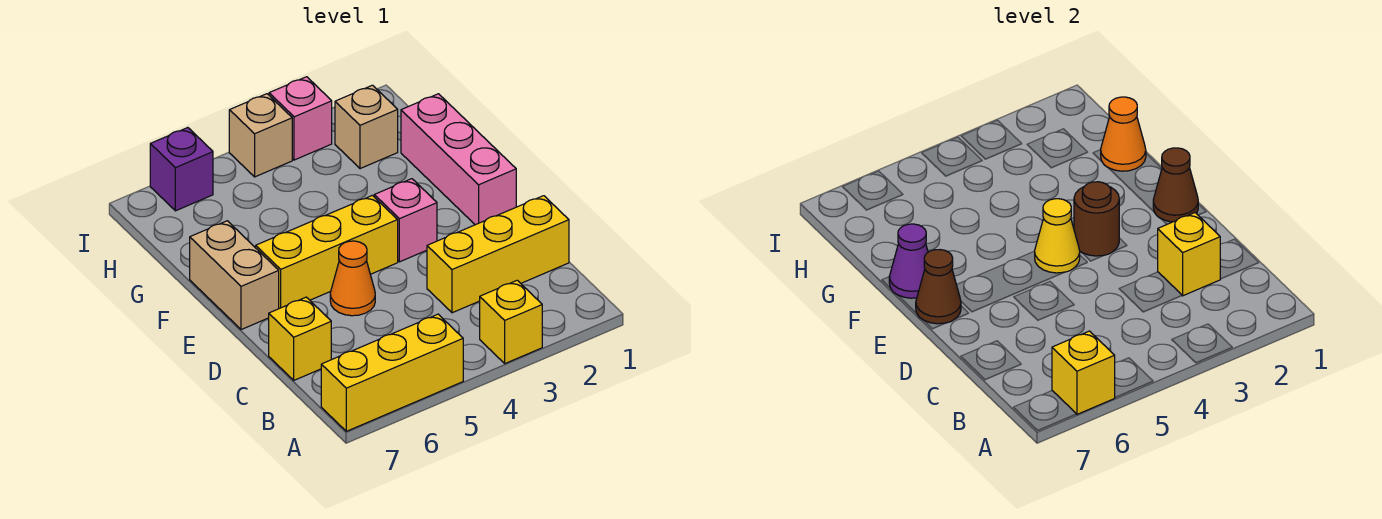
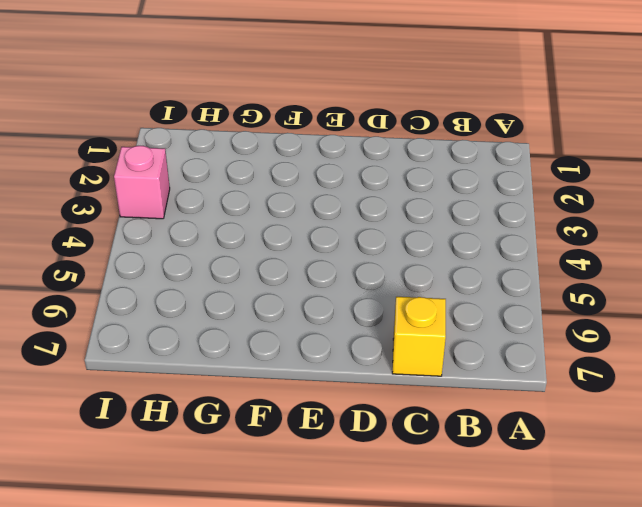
none -> yellow 1x1 brick [480,280,542,363]
none -> yellow 1x3 brick [321,314,463,431]
none -> yellow 1x3 brick [427,196,569,313]

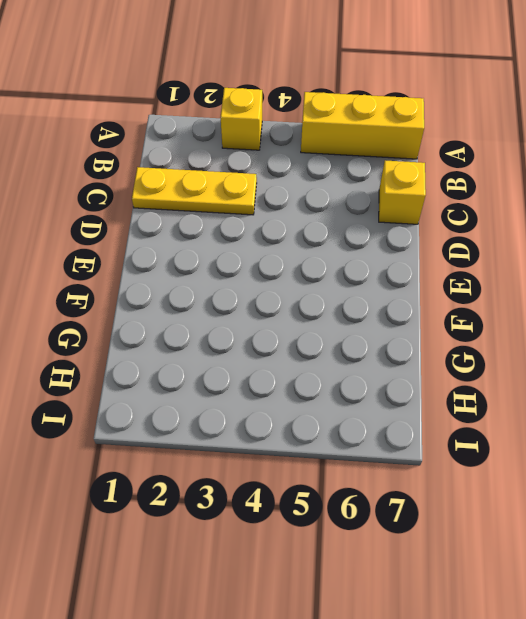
yellow 1x3 plate [132,167,257,215] -> yellow 1x3 brick [427,196,569,313]
none -> orange 1x1 cone [330,241,375,316]
none -> pink 1x3 brick [401,94,516,225]
none -> pink 1x1 brick [374,179,437,262]

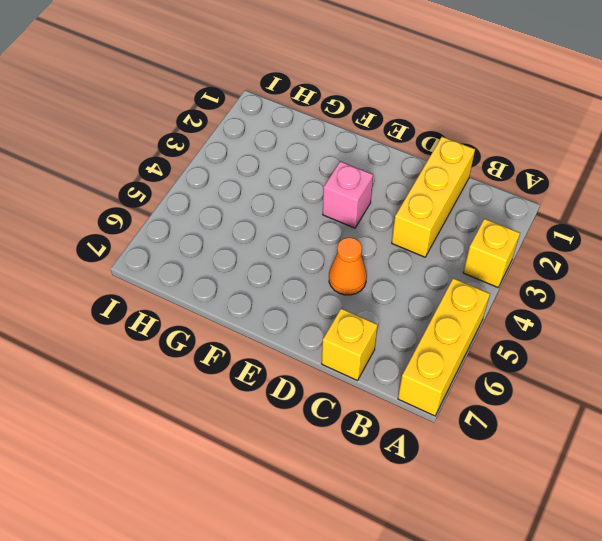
none -> pink 1x3 brick [401,94,516,225]
none -> yellow 1x3 brick [256,195,398,309]
none -> tan 1x2 brick [190,221,279,330]

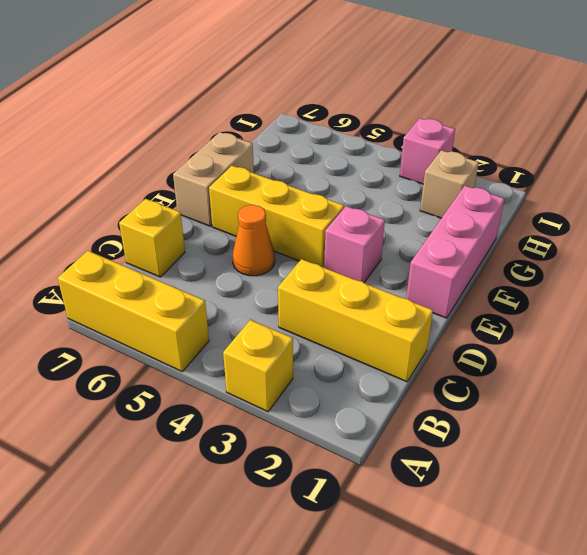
none -> tan 1x1 brick [229,94,292,177]
none -> purple 1x1 brick [150,128,213,211]
none -> yellow 1x1 brick [1052,331,1115,414]

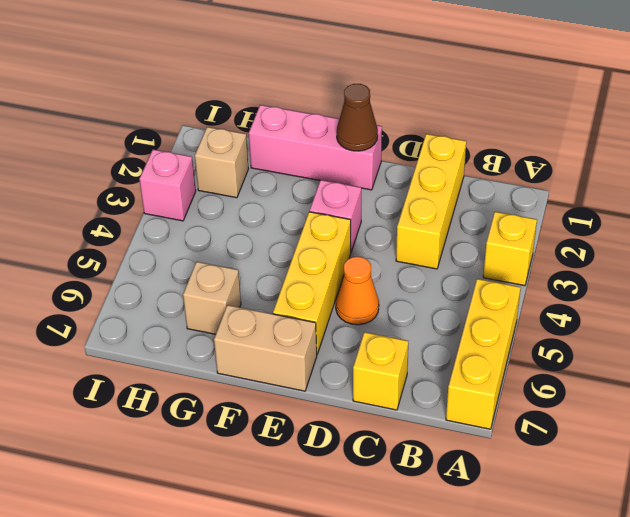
tan 1x1 brick [183,262,241,334] -> tan 1x1 brick moved to [229,94,292,177]
none -> purple 1x1 brick [150,128,213,211]
none -> yellow 1x1 brick [1052,331,1115,414]
none -> yellow 1x1 brick [1158,213,1220,296]

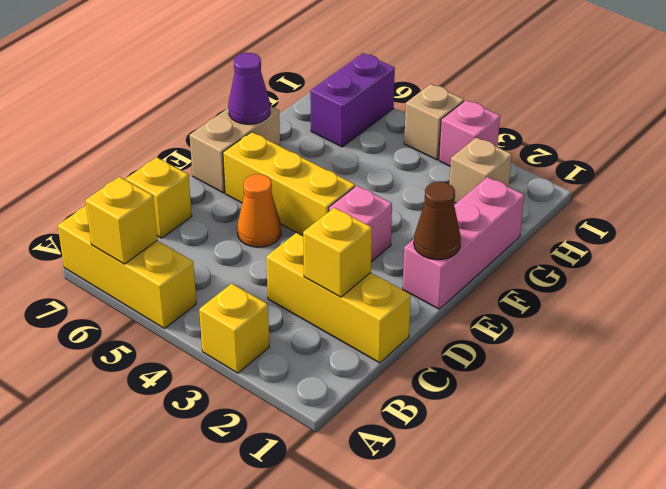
purple 1x2 brick [310,53,395,147] -> purple 1x1 brick [150,128,213,211]
none -> brown 1x1 round brick [1074,182,1119,256]
none -> yellow 1x1 cone [1035,199,1080,273]
none -> brown 1x1 cone [916,250,961,324]

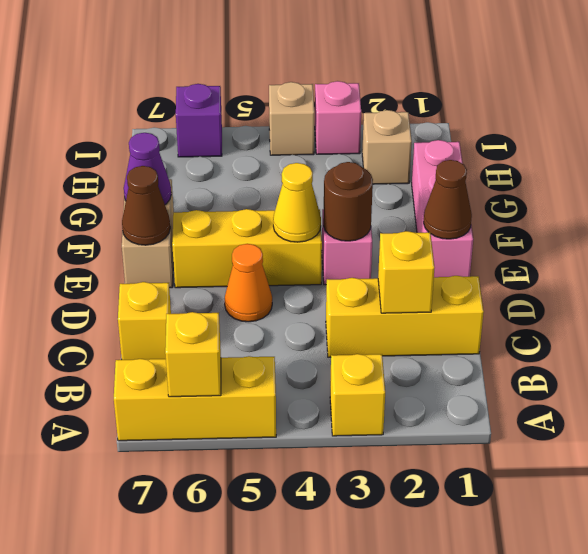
none -> orange 1x1 cone [1101,97,1146,171]

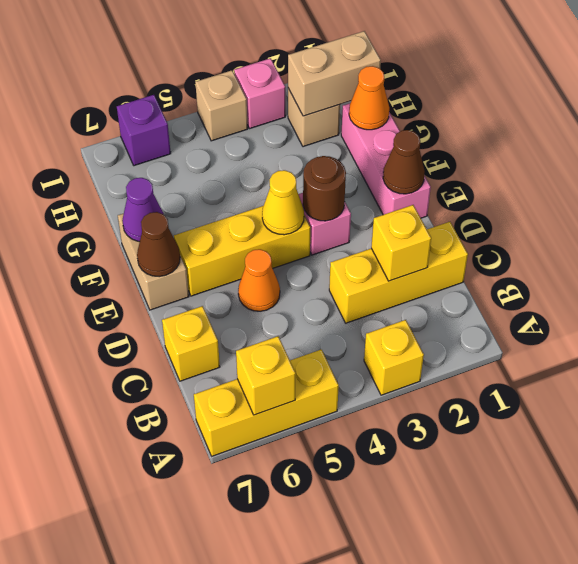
tan 1x2 brick [288,31,381,116] -> none

